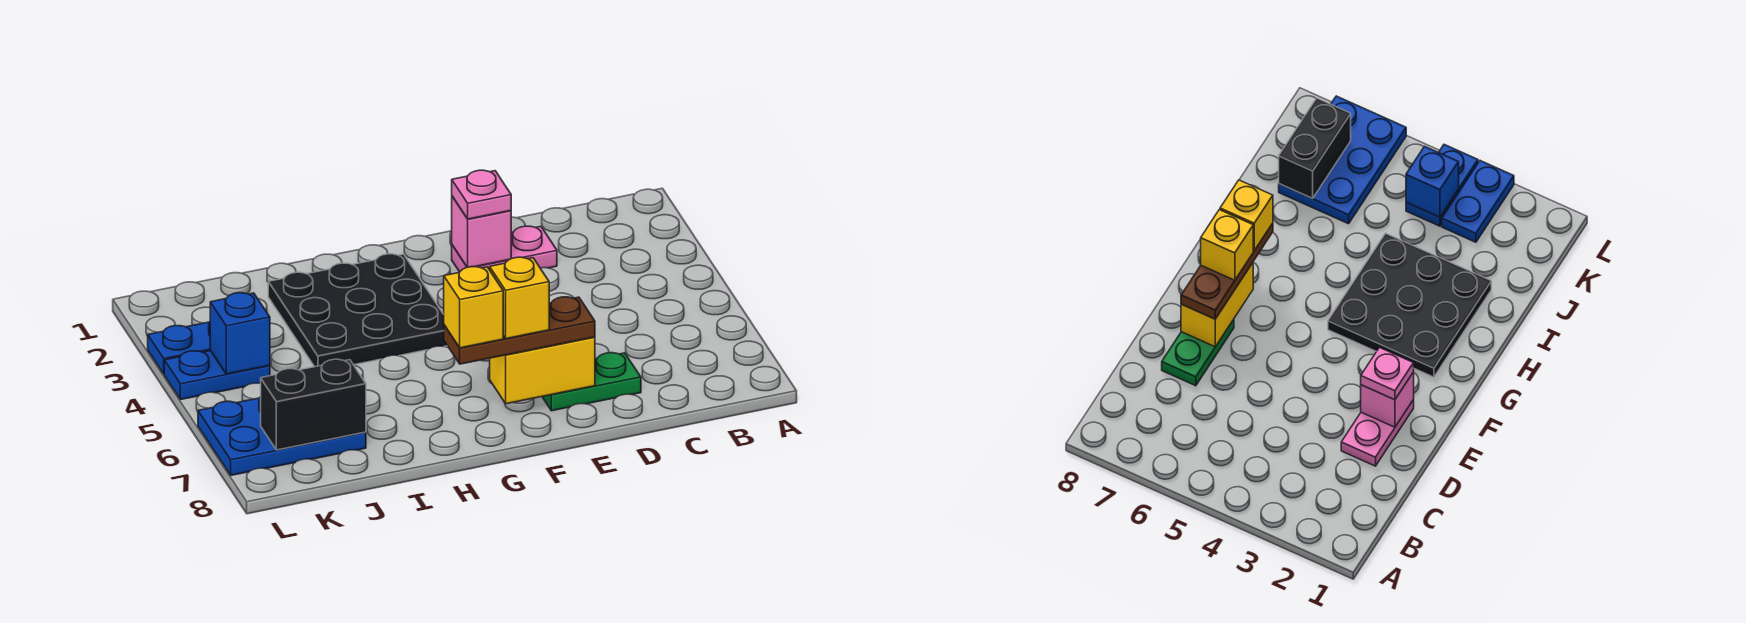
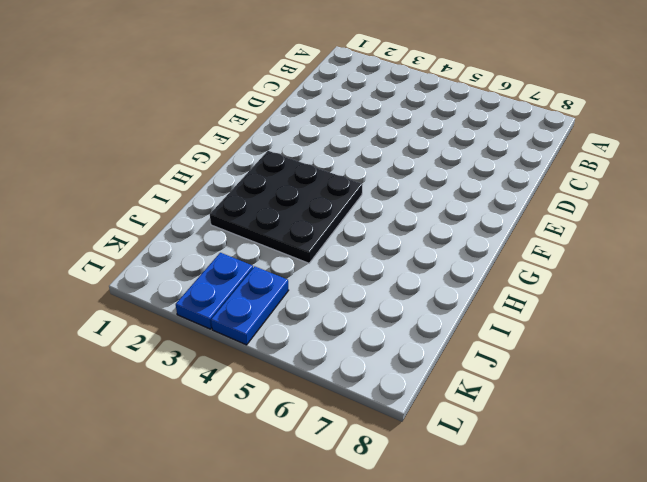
none -> pink 1x2 plate [452,226,557,272]
none -> green 1x2 plate [542,353,641,411]
none -> blue 2x3 plate [198,397,366,475]

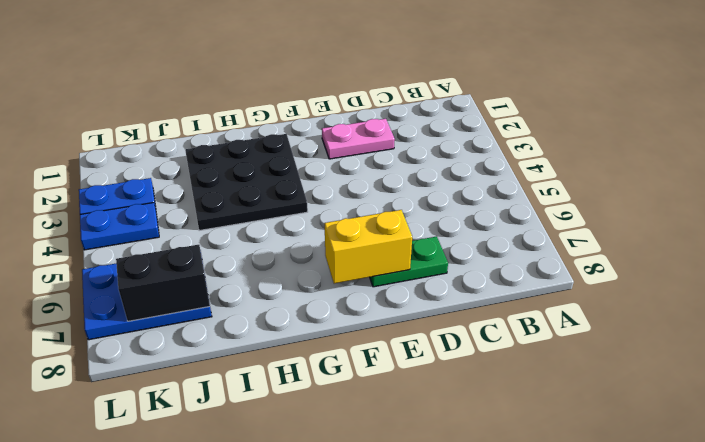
none -> pink 1x1 brick [452,196,511,267]
none -> blue 1x1 brick [210,293,270,374]
none -> pink 1x1 plate [452,170,511,219]

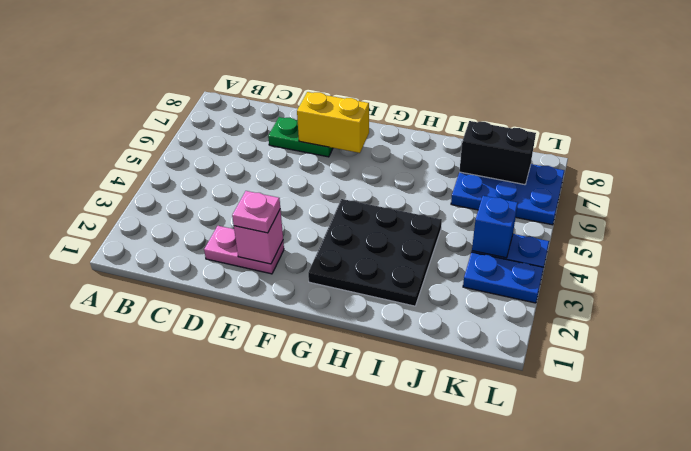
none -> brown 1x3 plate [444,297,595,364]
none -> yellow 1x1 brick [490,257,549,339]
none -> yellow 1x1 brick [444,267,503,348]

